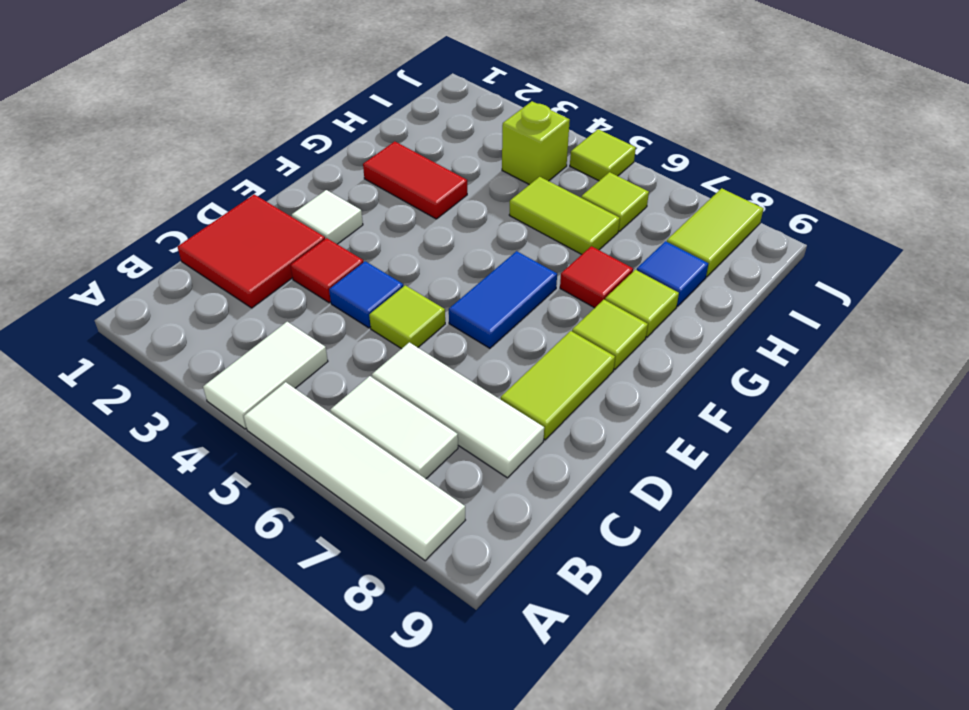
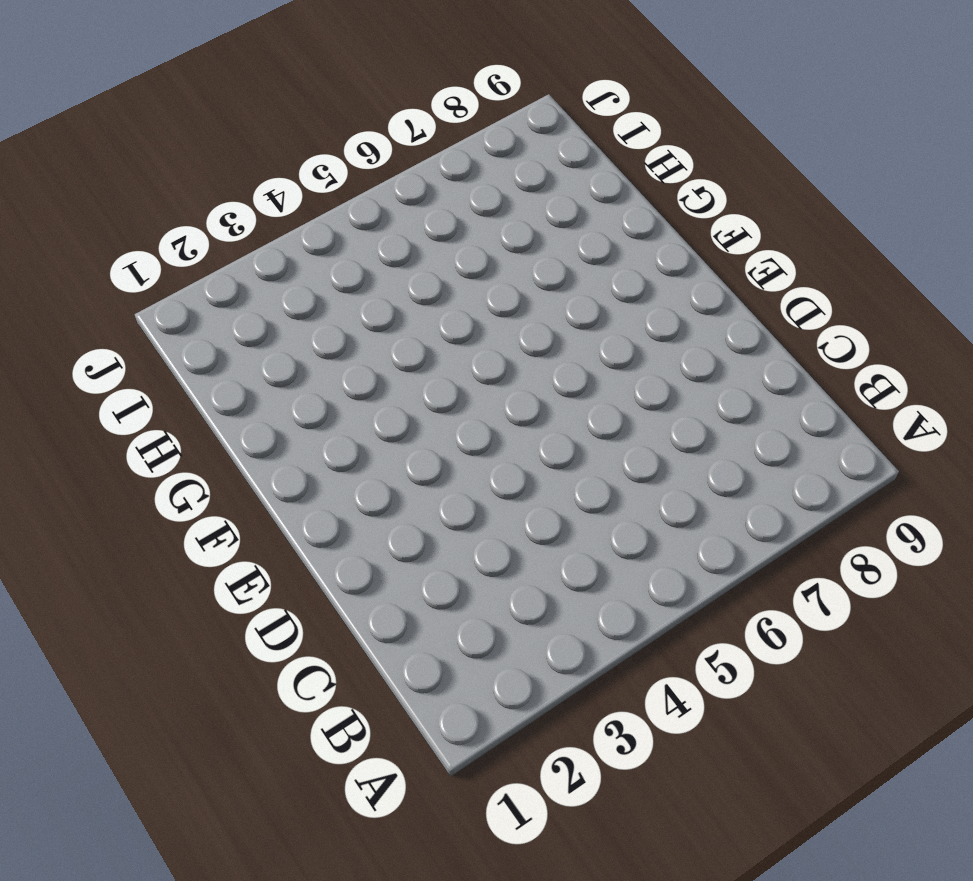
none -> white 1x2 tile [203,322,328,429]
none -> white 1x4 tile [244,382,465,561]
none -> white 1x2 tile [330,376,458,479]

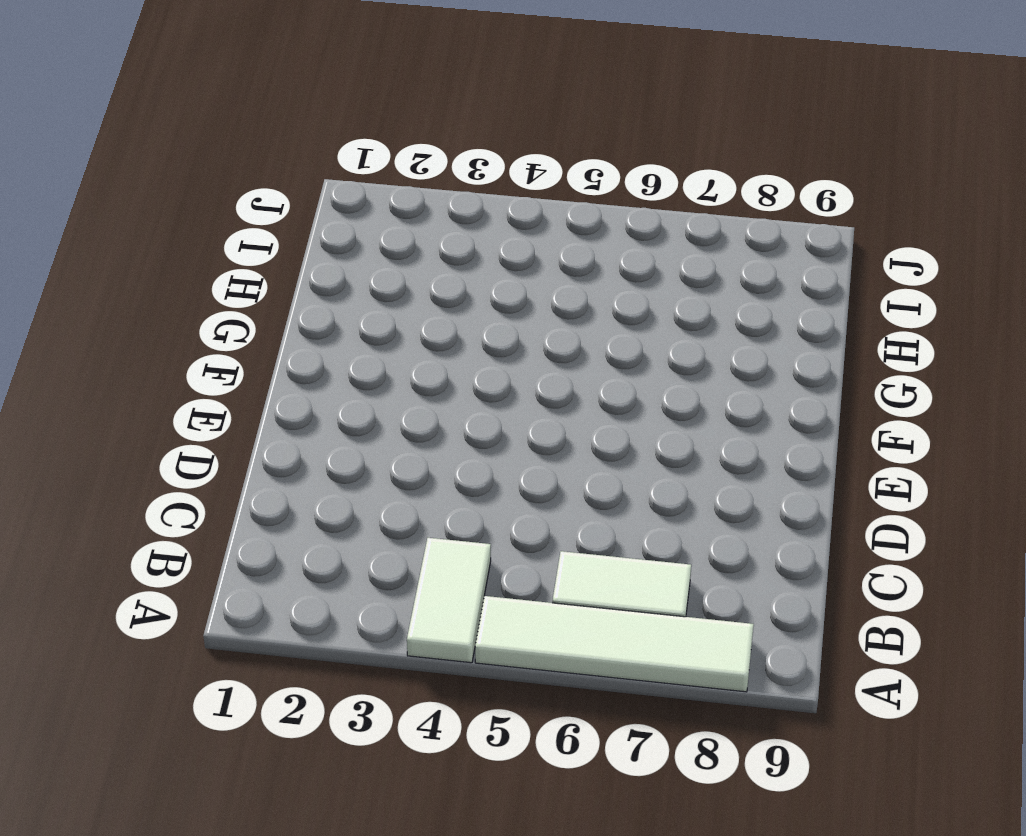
none -> red 2x2 tile [178,195,325,308]
none -> white 1x3 tile [372,342,544,478]
none -> red 1x1 tile [290,238,363,303]

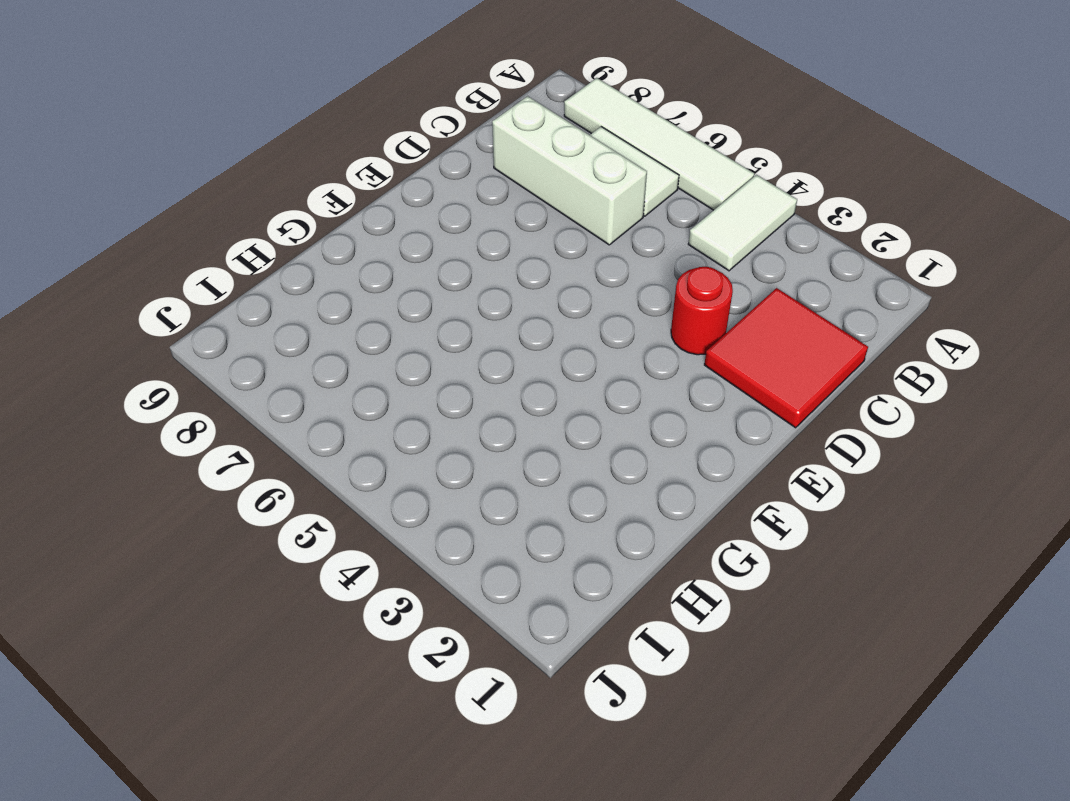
white 1x3 brick [492,96,647,245] -> white 1x3 tile [372,342,544,478]
red 1x1 round brick [671,267,733,355] -> red 1x1 tile [290,238,363,303]
none -> blue 1x1 tile [329,261,403,328]
none -> lime 1x1 tile [369,285,445,349]
none -> lime 1x2 tile [501,331,615,440]

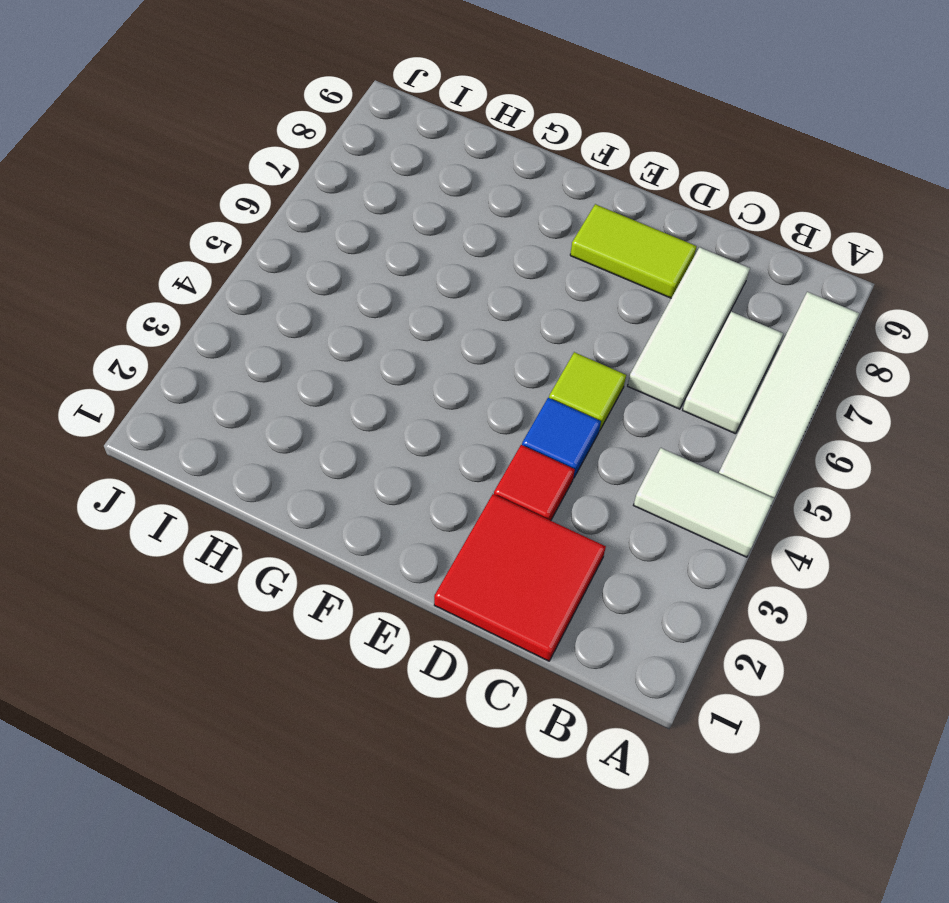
none -> white 1x1 tile [292,190,363,244]
none -> blue 1x2 tile [449,251,557,348]
none -> lime 1x1 tile [572,300,648,369]

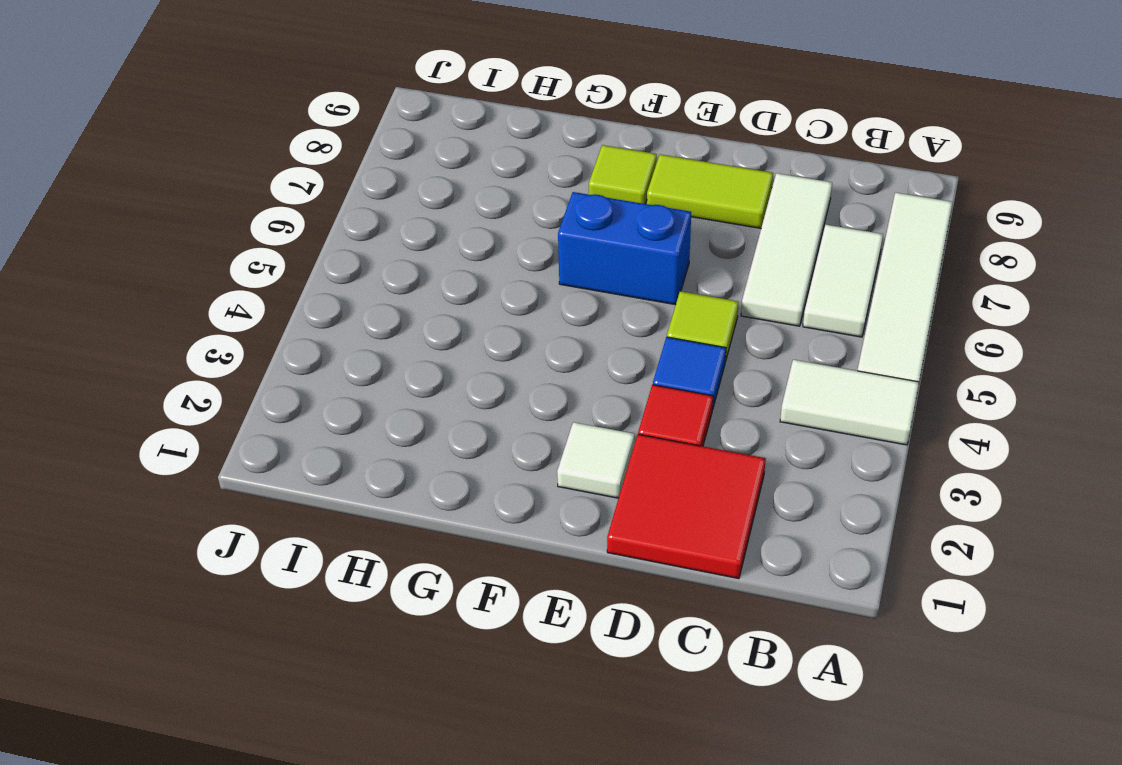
blue 1x2 brick [558,192,691,305] -> blue 1x2 tile [449,251,557,348]
none -> red 1x2 tile [363,141,467,219]
none -> red 1x1 tile [560,246,633,308]
none -> lime 1x1 tile [605,270,679,337]

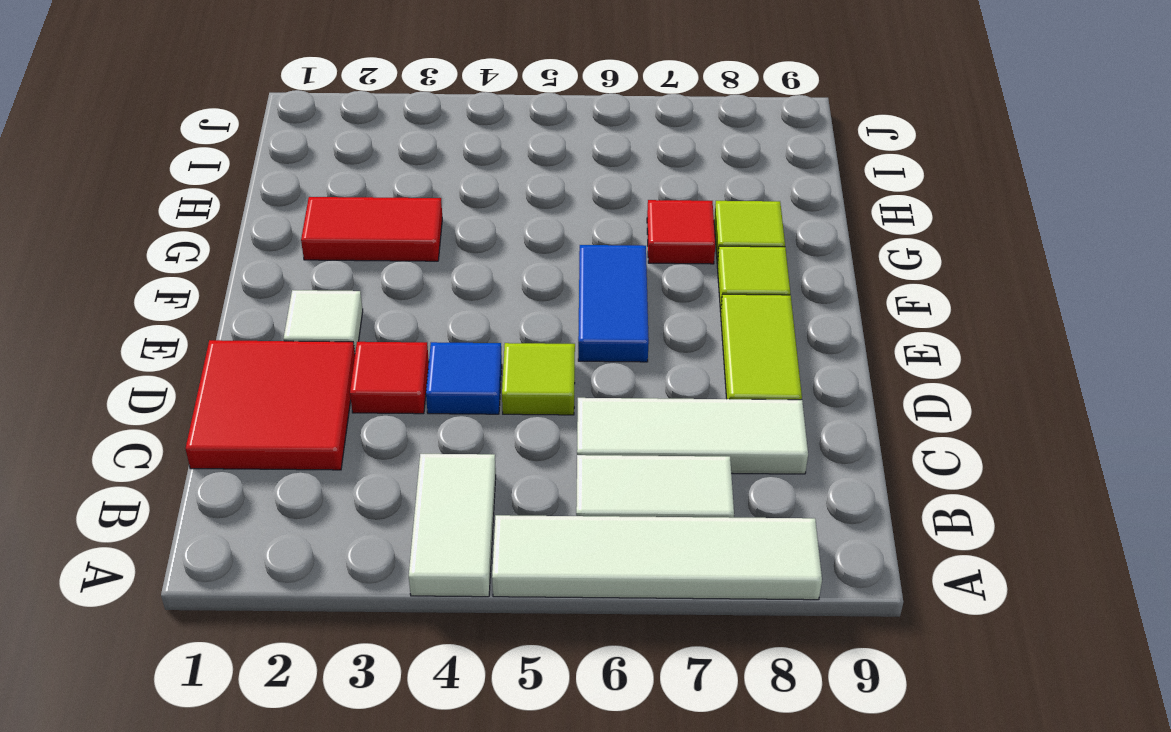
none -> lime 1x2 tile [509,177,620,254]
none -> blue 1x1 tile [637,241,708,306]
none -> lime 1x1 brick [502,101,570,185]

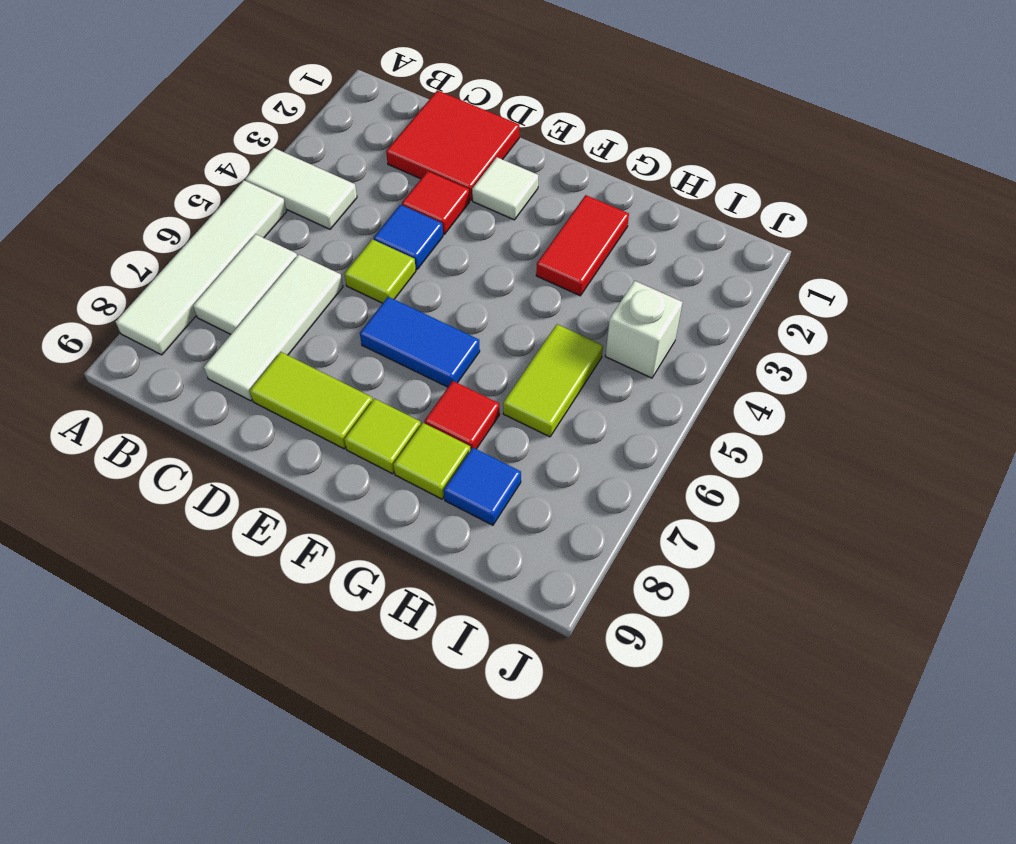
white 1x1 brick [605,281,683,378] -> lime 1x1 brick [502,101,570,185]
none -> lime 1x1 tile [581,172,649,231]
none -> lime 1x2 tile [667,188,764,277]
none -> lime 1x1 tile [570,129,636,181]

